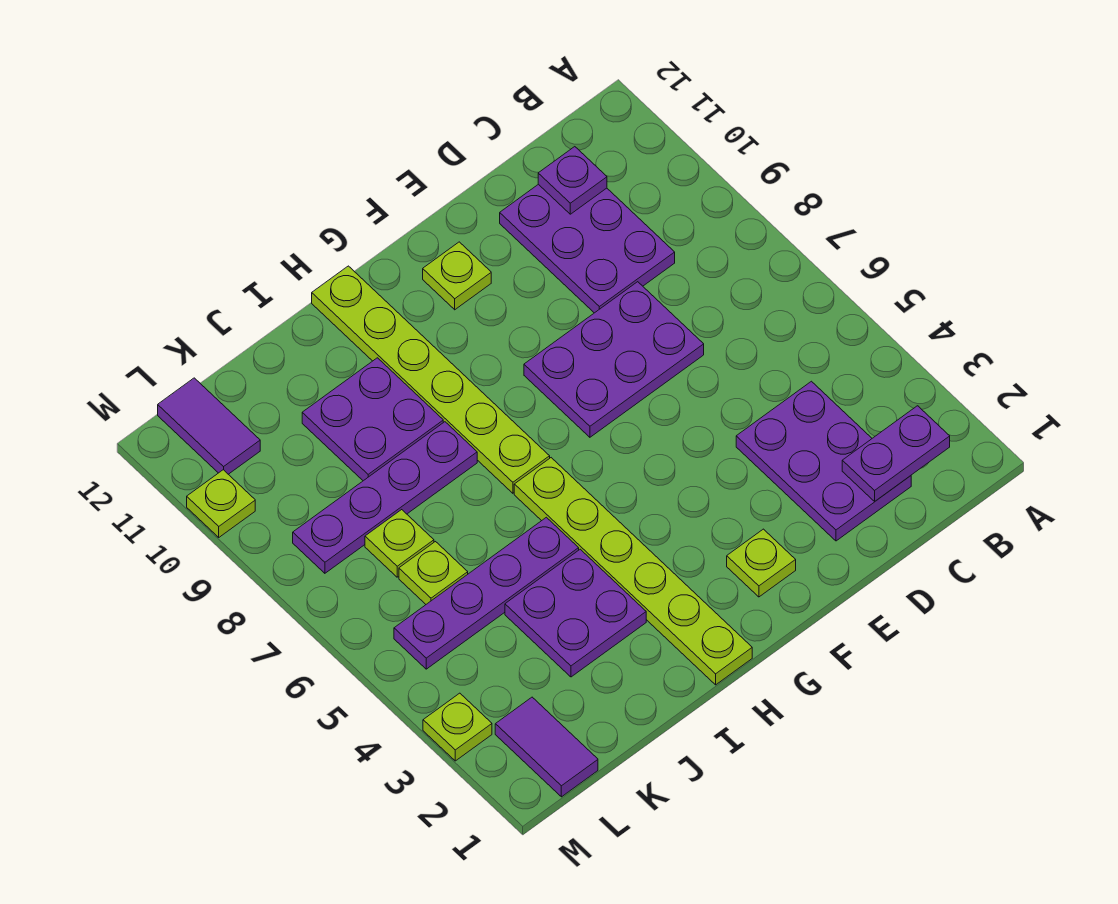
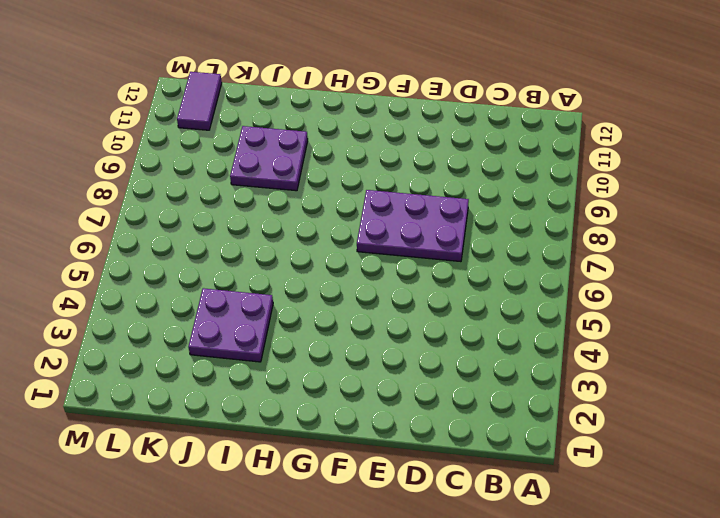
none -> purple 2x3 plate [736,381,911,541]
none -> purple 2x3 plate [500,184,675,313]
none -> lime 1x1 plate [727,529,796,597]

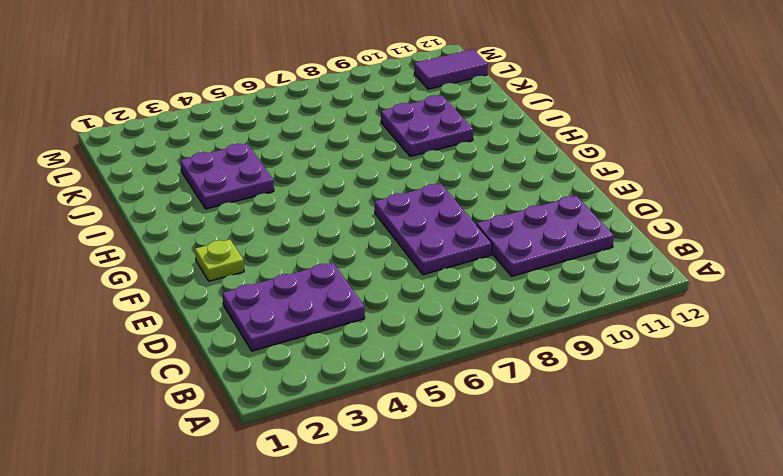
none -> lime 1x1 plate [423,242,491,310]
none -> lime 1x6 plate [514,458,752,685]
none -> lime 1x6 plate [312,266,550,493]

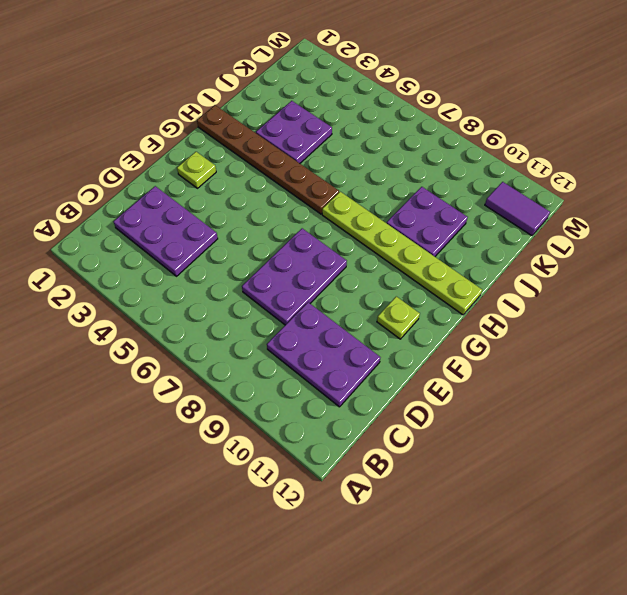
brown 1x6 plate [197,105,339,214] -> lime 1x6 plate [514,458,752,685]
none -> purple 1x4 plate [394,517,579,669]
none -> purple 1x4 plate [293,422,477,573]
none -> lime 1x1 plate [399,542,468,604]

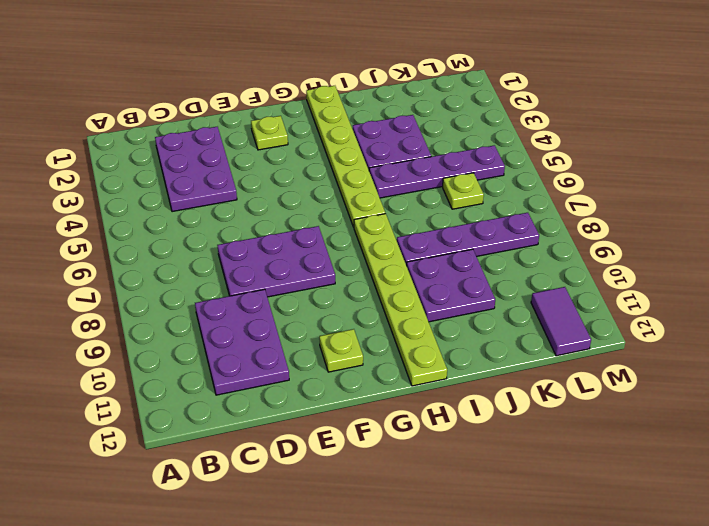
none -> lime 1x1 plate [365,510,434,577]
none -> purple 1x2 tile [495,697,598,797]
none -> lime 1x1 plate [423,693,492,761]

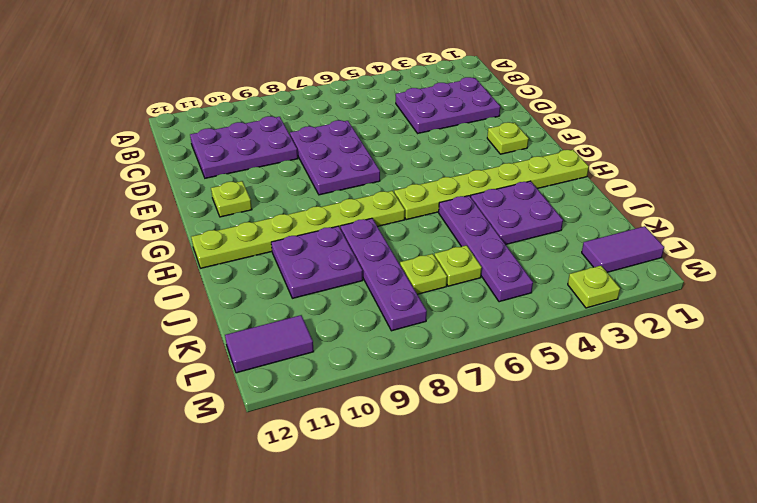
none -> lime 1x1 plate [187,470,255,537]
none -> purple 1x2 plate [842,406,950,501]
none -> purple 1x1 plate [538,147,607,214]

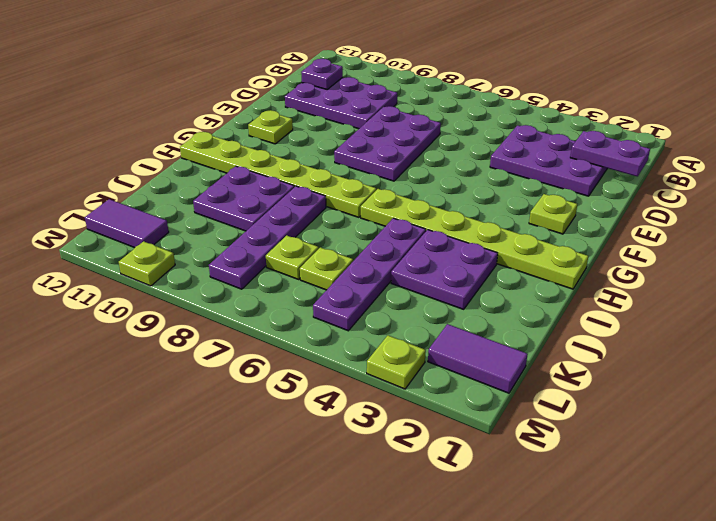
purple 1x2 plate [570,131,650,177] -> purple 1x2 plate turned to [842,406,950,501]

